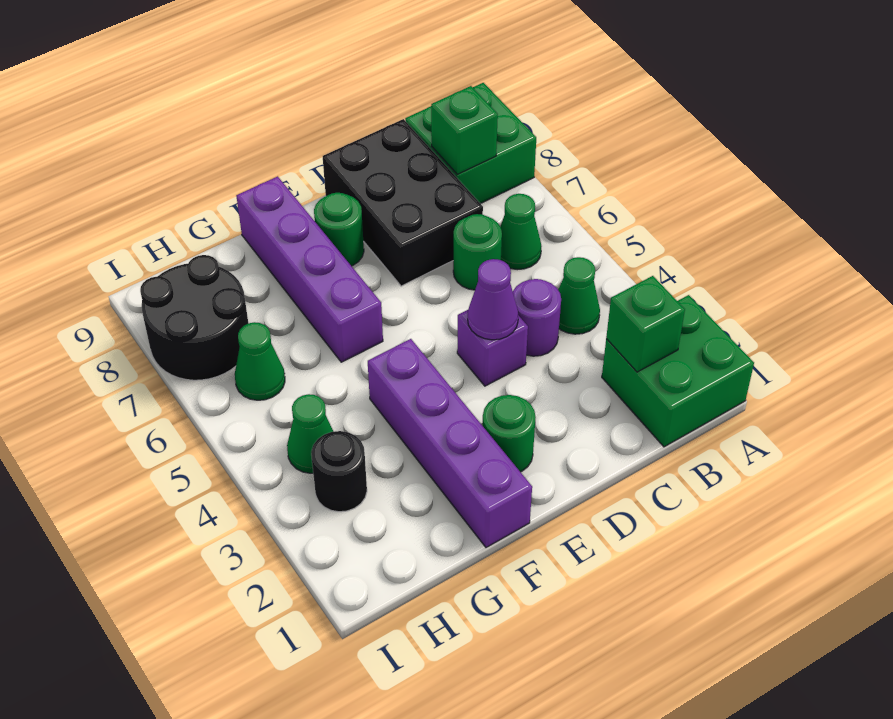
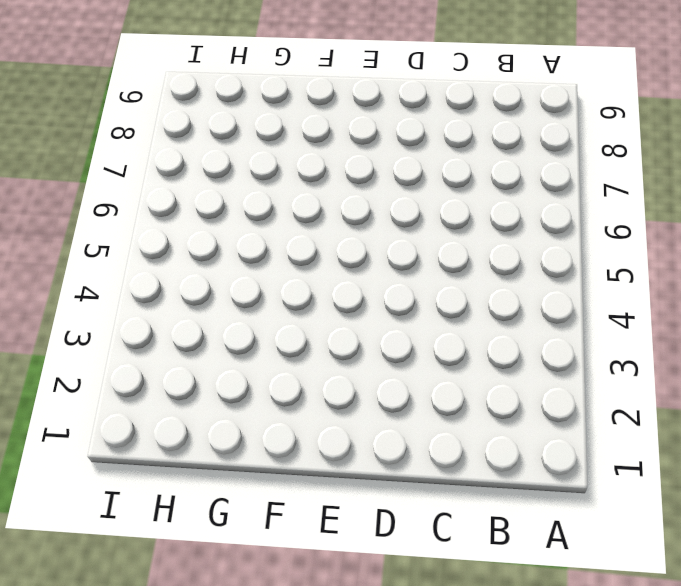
none -> green 2x2 brick [602,295,754,447]
none -> green 2x2 brick [405,83,536,204]
none -> green 1x1 cone [558,257,600,334]

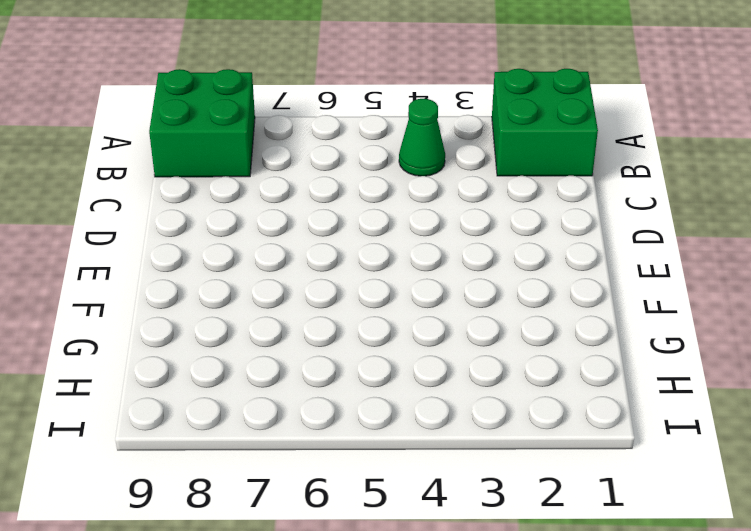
none -> green 1x1 cone [500,194,541,270]
none -> purple 1x1 round brick [513,279,561,356]
none -> green 1x1 round brick [453,214,502,290]

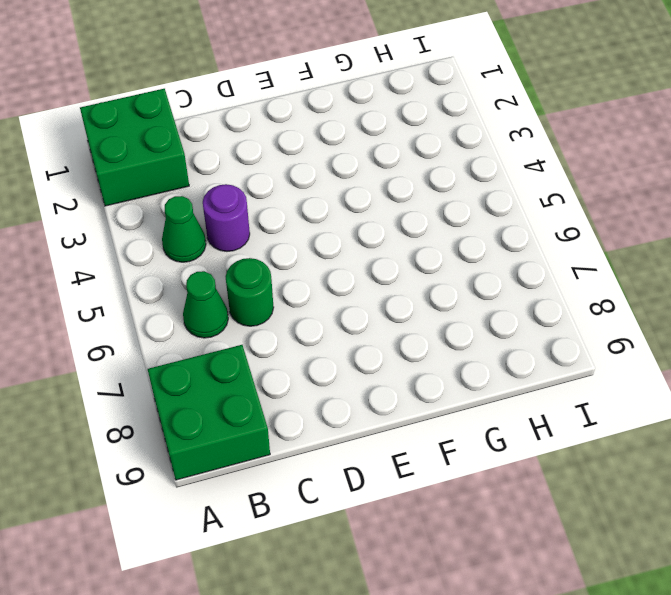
none -> black 2x3 brick [323,119,483,286]
none -> purple 1x1 brick [457,310,528,386]
none -> green 1x1 round brick [483,395,536,472]

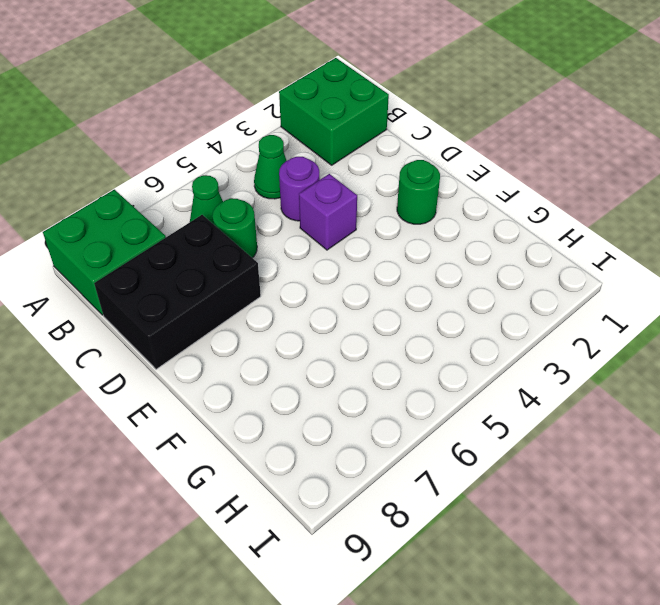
none -> green 1x1 round brick [314,193,364,266]
none -> purple 1x4 brick [368,339,532,547]
none -> purple 1x4 brick [236,176,383,362]

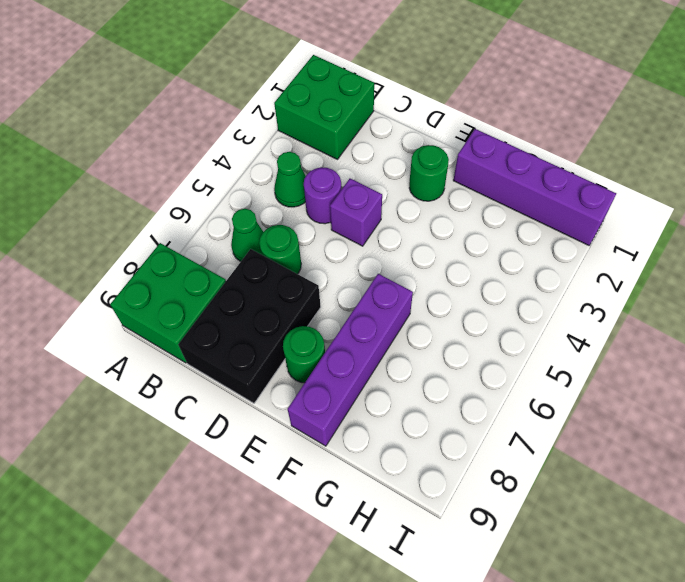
purple 1x4 brick [453,129,616,245] -> purple 1x4 brick turned to [368,339,532,547]
none -> black 1x1 round brick [311,431,367,512]
none -> green 1x1 cone [287,394,334,473]
none -> green 1x1 cone [235,322,285,400]

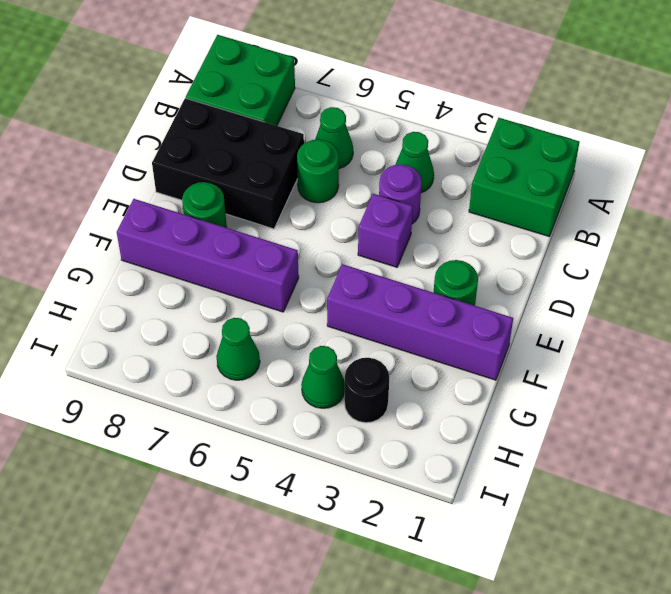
none -> black 2x2 round brick [140,255,248,380]
none -> green 1x1 brick [606,276,685,372]
none -> green 1x1 brick [431,86,498,174]

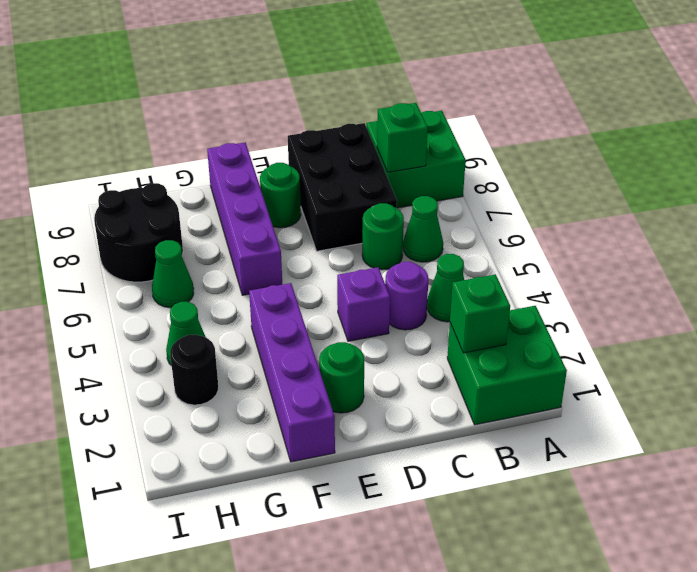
none -> purple 1x1 cone [468,259,518,340]

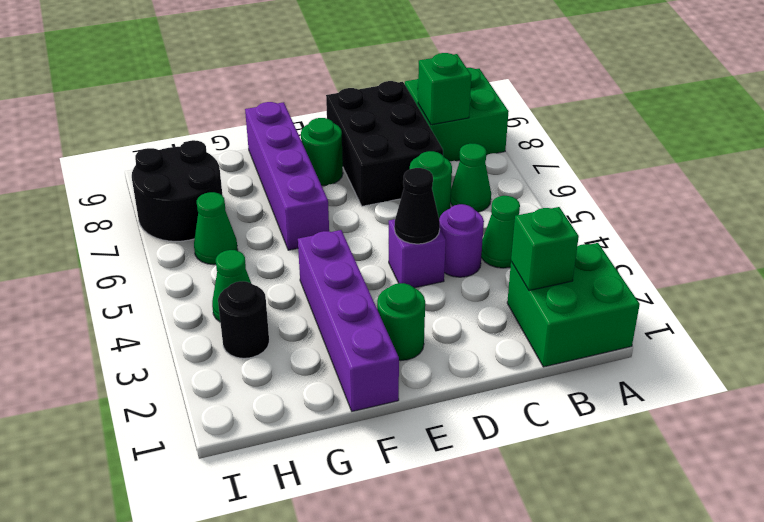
black 1x1 cone [394,168,440,244] -> purple 1x1 cone [468,259,518,340]

